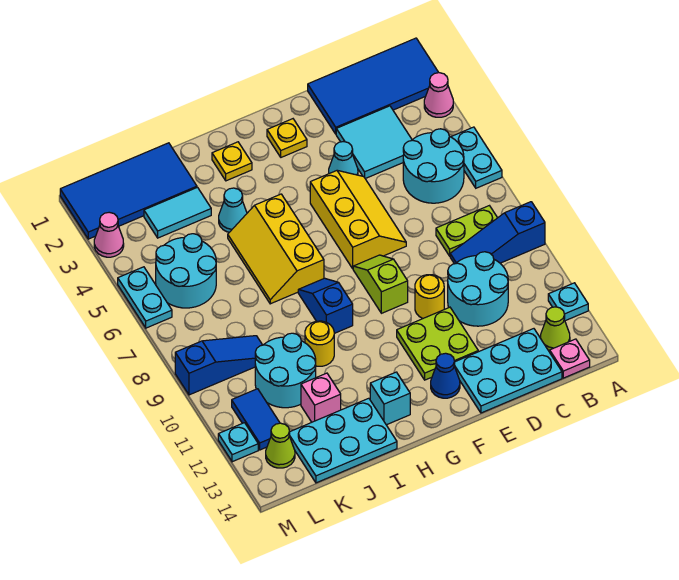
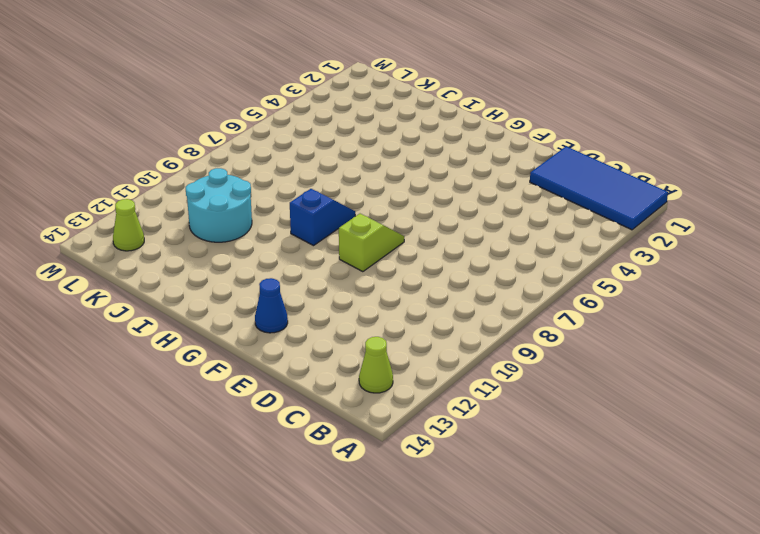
none -> pink 1x1 cone [424,73,453,117]
none -> cyan 1x2 plate [451,127,502,188]
none -> blue 1x3 slope [450,202,545,264]
none -> cyan 1x1 plate [548,283,588,321]

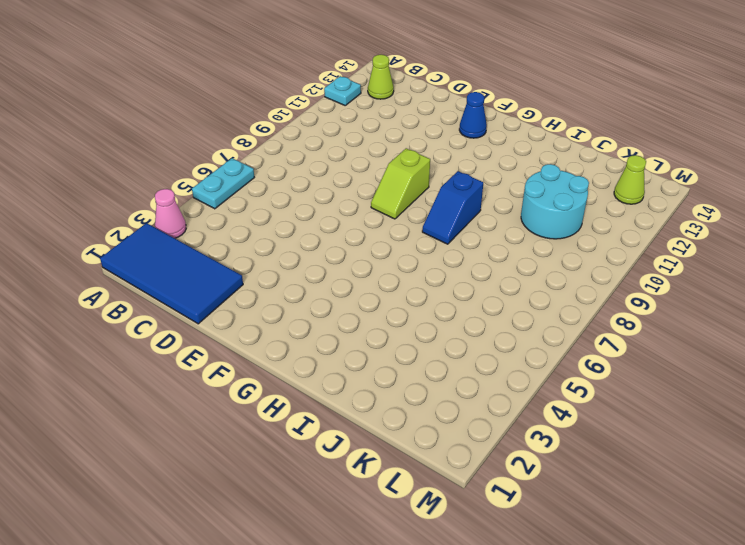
none -> blue 1x3 slope [450,202,545,264]
none -> cyan 2x2 round brick [403,129,464,203]
none -> lime 1x2 plate [436,206,497,256]
none -> pink 1x1 plate [550,339,590,378]

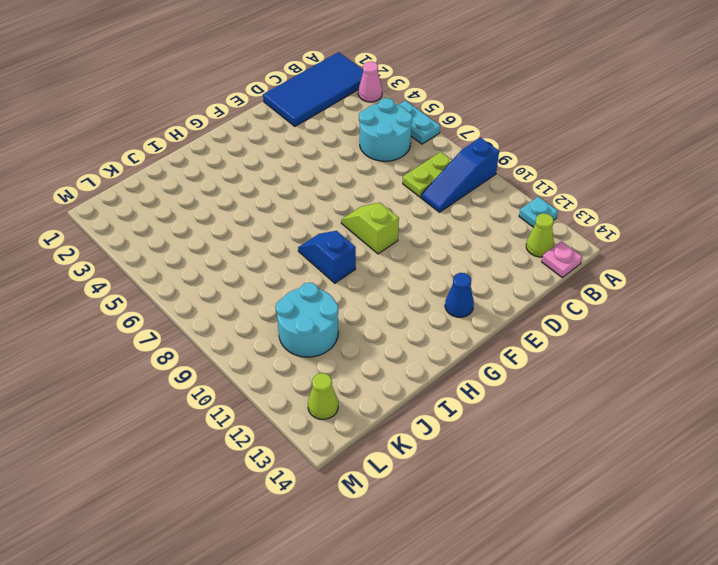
none -> cyan 2x2 tile [336,106,412,179]
none -> cyan 2x2 round brick [448,252,508,326]
none -> cyan 2x3 plate [455,329,562,413]
none -> cyan 1x1 cone [329,142,358,175]

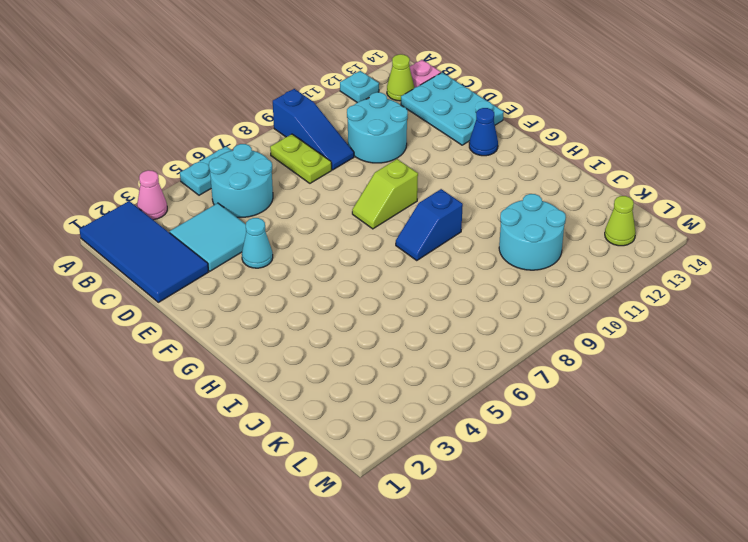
none -> yellow 2x3 slope [310,170,406,269]
none -> yellow 1x1 round brick [415,275,444,319]
none -> lime 2x2 plate [397,307,478,380]
none -> yellow 1x1 plate [267,119,307,157]

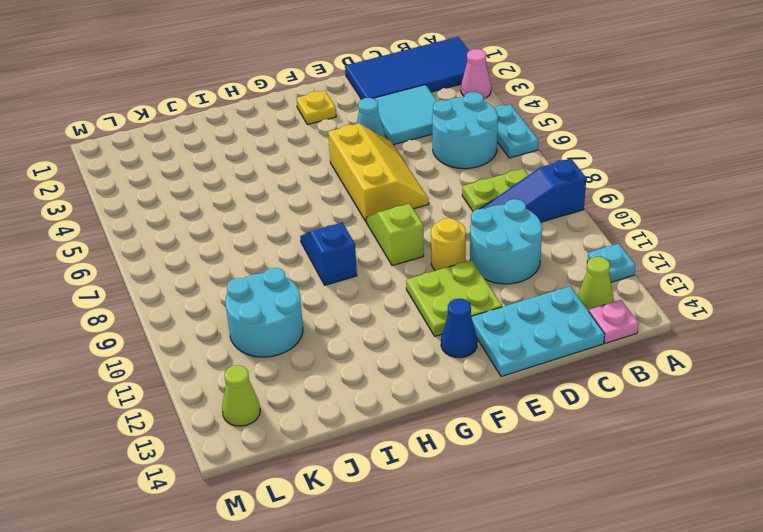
none -> yellow 1x1 plate [212,142,252,181]
none -> yellow 2x3 slope [228,194,324,304]
none -> cyan 1x1 brick [370,372,410,425]
none -> cyan 1x1 cone [219,188,247,232]

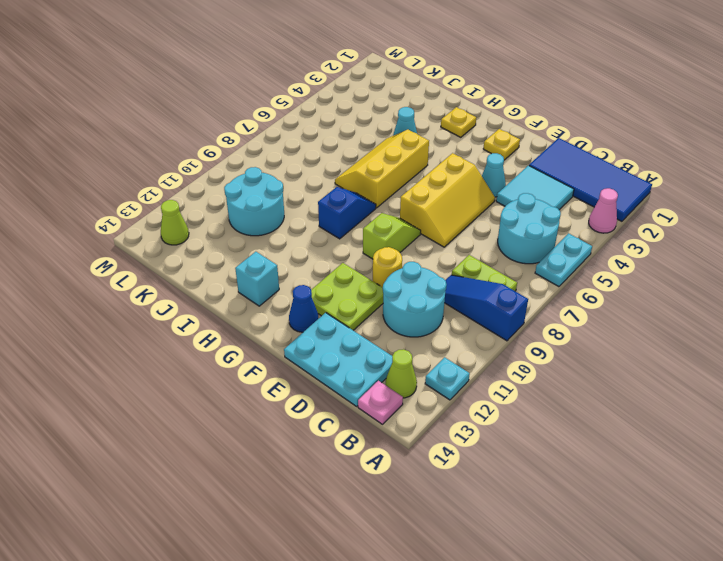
none -> yellow 1x1 round brick [305,321,334,366]
none -> cyan 2x3 plate [290,398,397,483]
none -> blue 2x4 tile [60,143,197,239]
none -> cyan 1x2 tile [144,187,211,238]

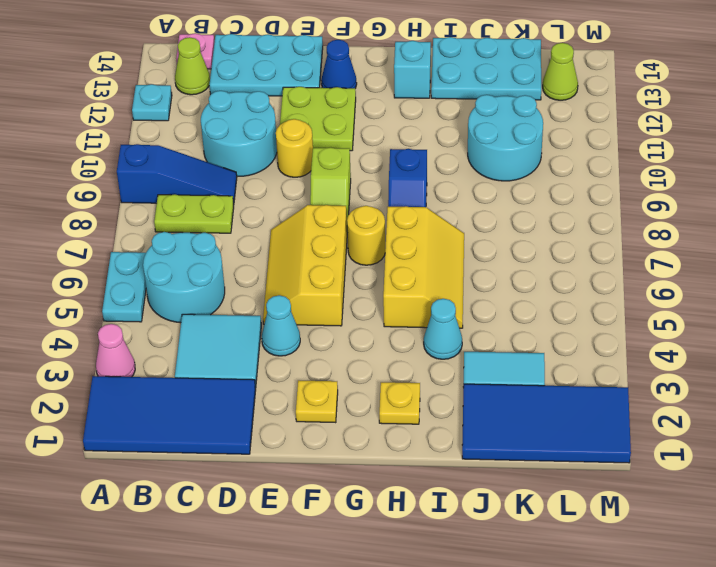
yellow 1x1 round brick [347,206,385,265] -> yellow 1x1 round brick moved to [305,321,334,366]
none -> pink 1x1 brick [301,373,341,422]
none -> cyan 2x2 round brick [156,234,216,308]
none -> blue 1x3 slope [175,336,262,395]
none -> blue 1x2 tile [232,389,280,450]

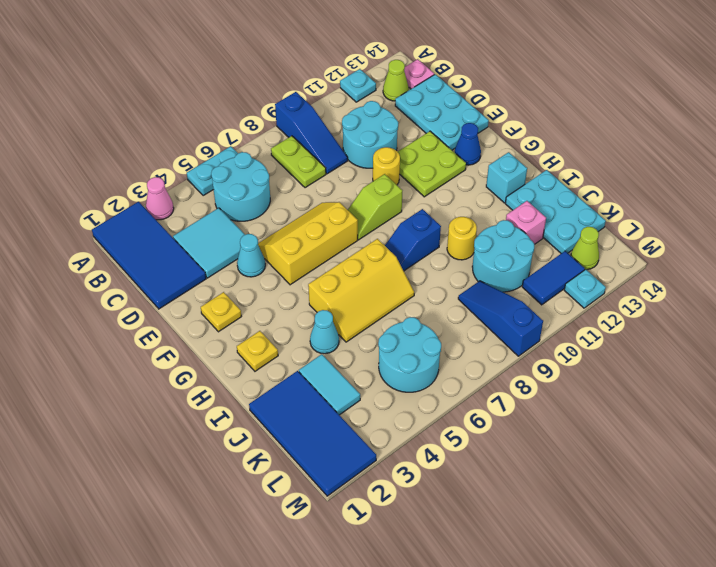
none -> pink 1x1 cone [94,212,124,257]
none -> cyan 1x2 plate [118,267,172,328]

